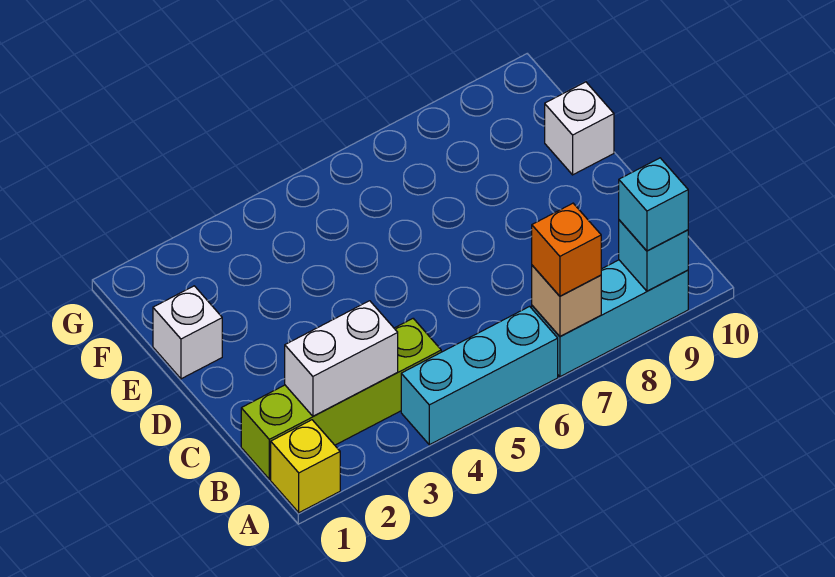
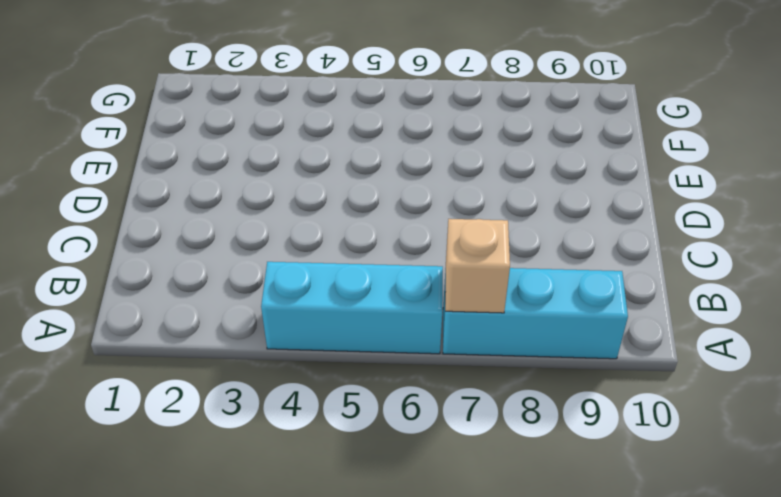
none -> yellow 1x1 brick [271,420,340,513]
none -> lime 1x4 brick [241,319,441,479]

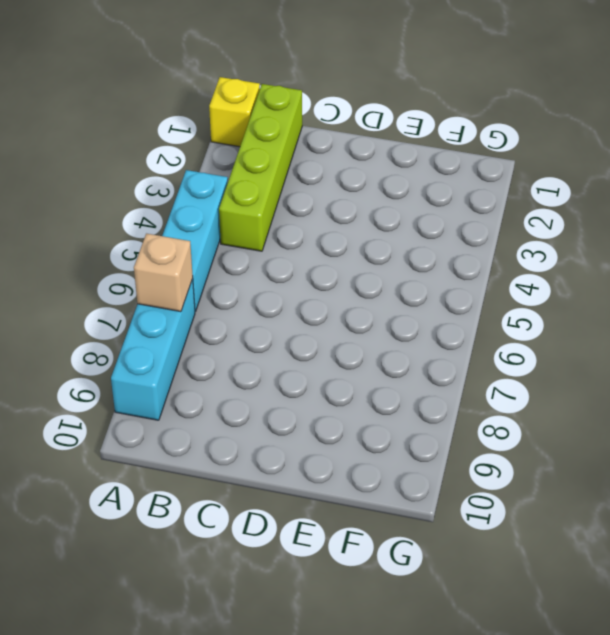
none -> white 1x1 brick [153,286,222,379]
none -> white 1x1 brick [545,82,614,175]

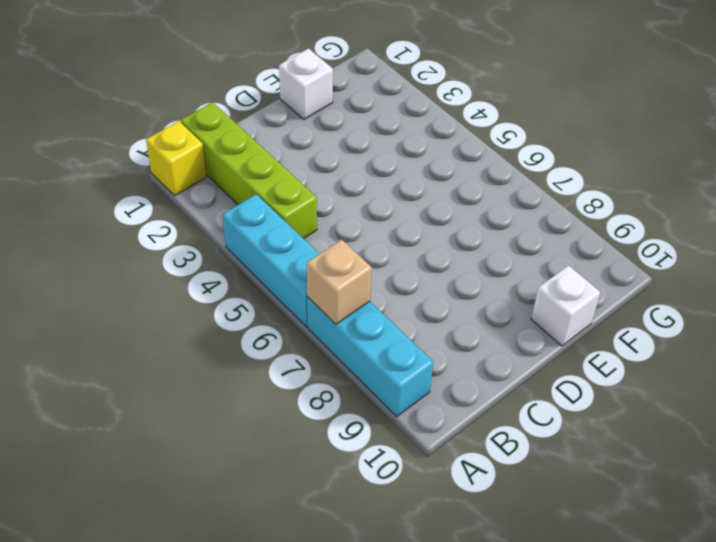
none -> cyan 1x1 brick [619,220,688,291]
none -> white 1x2 brick [285,301,398,416]

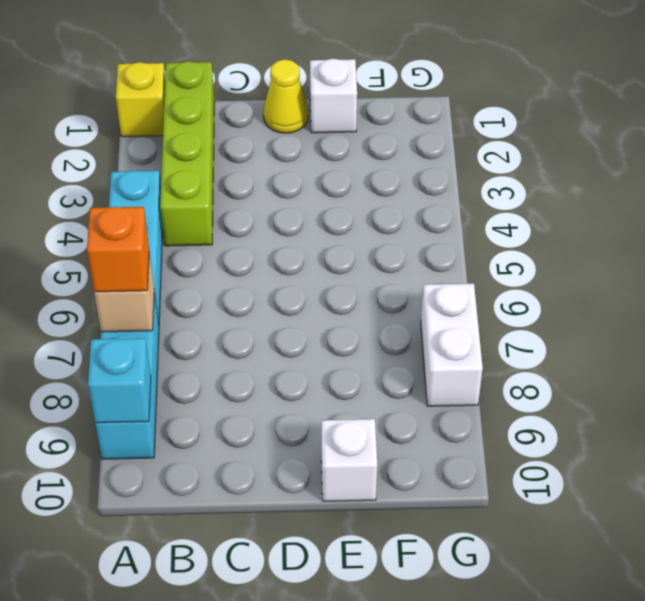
yellow 1x1 cone [263,59,308,133] -> none
white 1x2 brick [421,284,483,406] -> white 1x2 brick moved to [285,301,398,416]
none -> cyan 1x1 brick [619,158,688,251]

